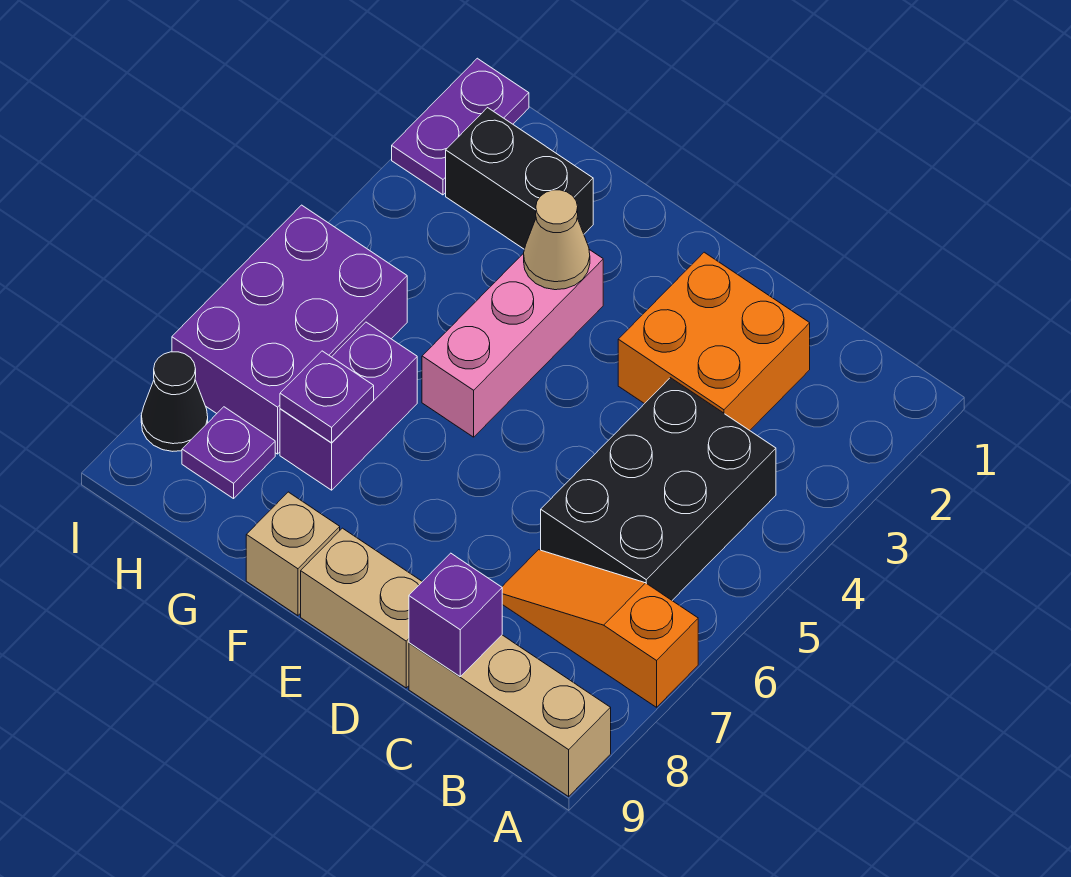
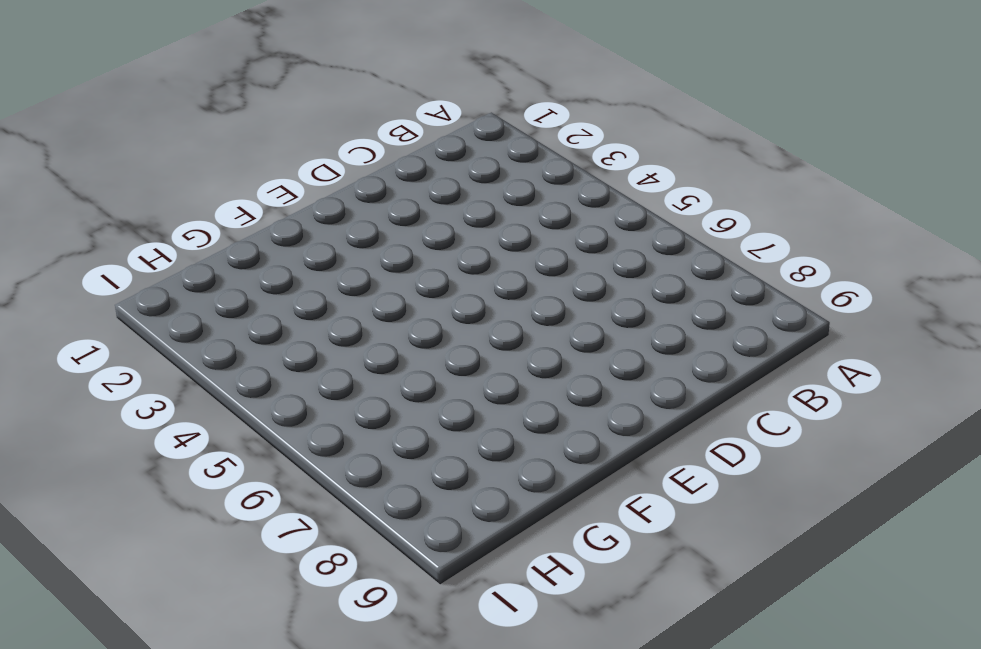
none -> orange 1x3 slope [502,550,698,707]
none -> tan 1x3 brick [409,635,611,796]
none -> black 2x3 brick [541,378,776,600]

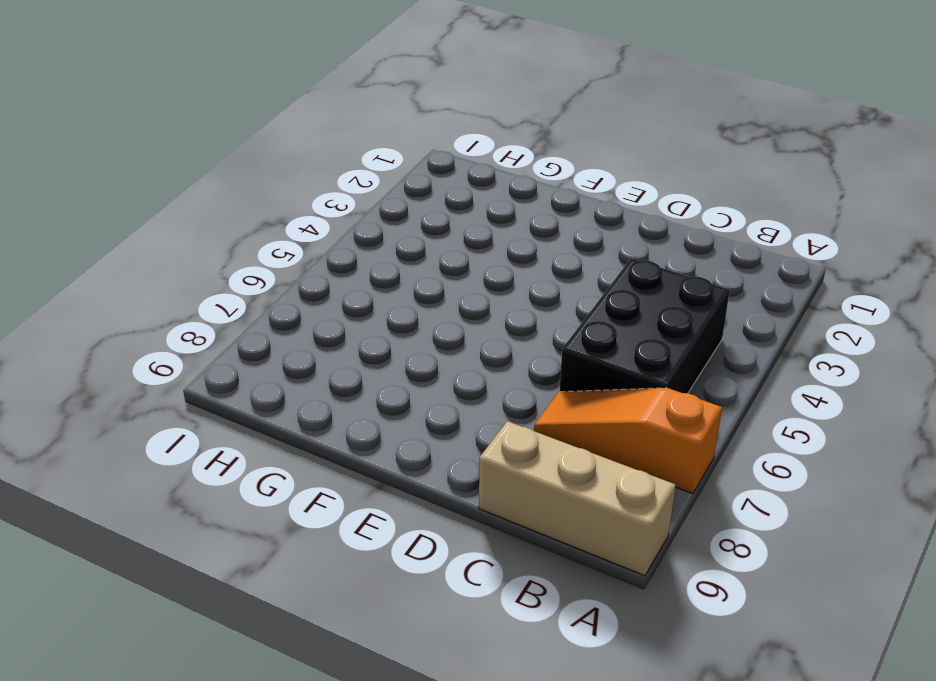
none -> orange 2x2 brick [618,252,810,430]
none -> tan 1x2 brick [301,528,422,688]
none -> pink 1x3 brick [422,250,603,437]

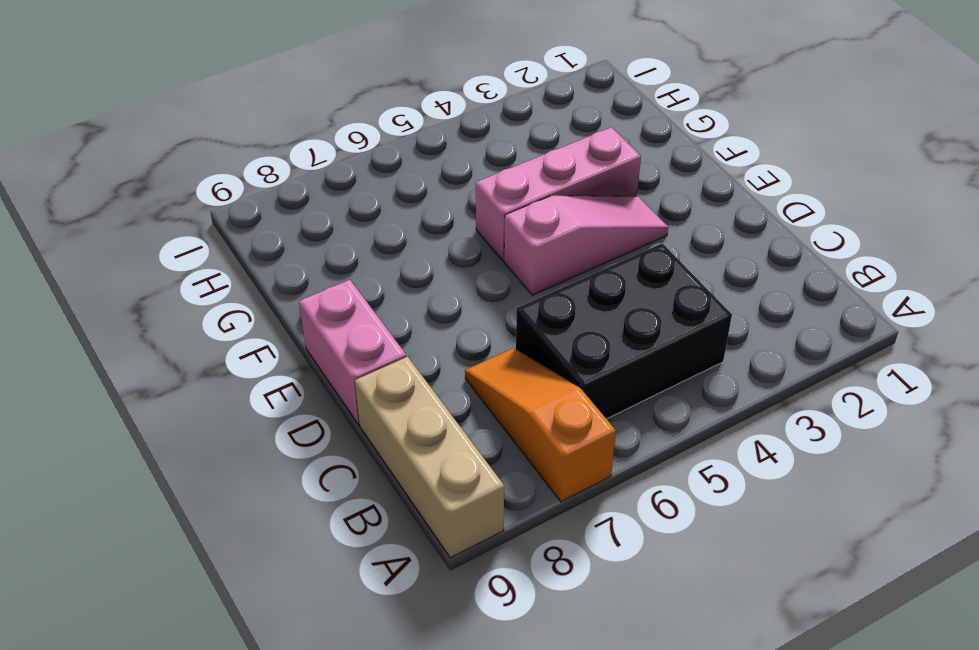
pink 1x2 brick [299,280,406,425] -> tan 1x2 brick [301,528,422,688]
pink 1x3 slope [504,196,668,295] -> none
none -> orange 2x2 brick [618,252,810,430]
none -> tan 1x1 brick [246,492,340,616]
none -> black 1x2 brick [446,108,593,249]

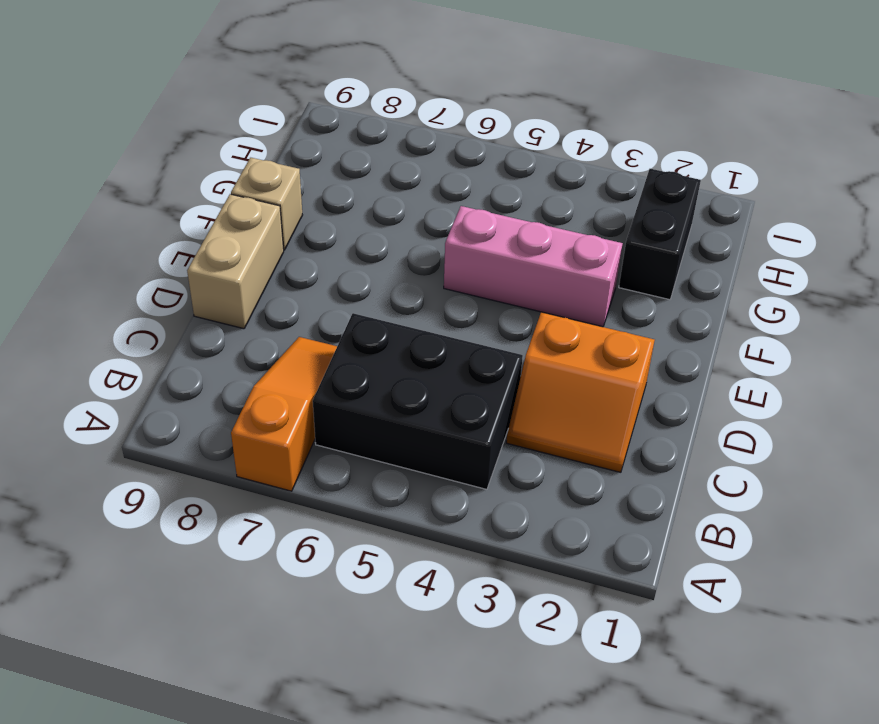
orange 2x2 slope [506,312,655,472] -> orange 2x2 brick [618,252,810,430]
none -> tan 1x3 brick [409,635,611,796]
none -> purple 1x2 brick [280,322,417,490]
none -> purple 2x3 brick [172,205,407,454]

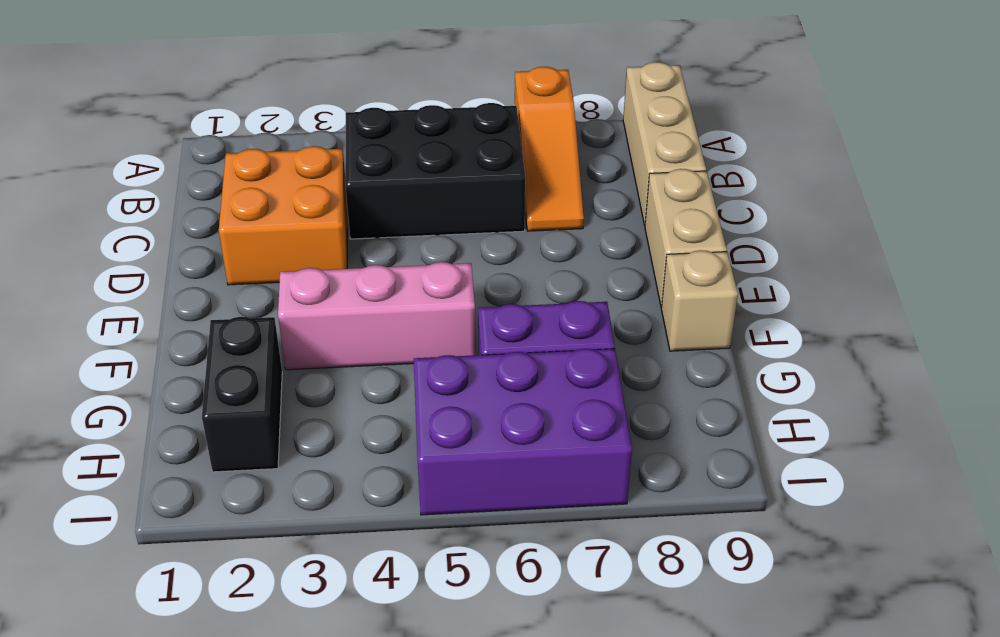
none -> purple 1x1 plate [182,407,275,499]
none -> purple 1x2 plate [392,58,529,195]
none -> black 1x1 cone [141,352,208,451]

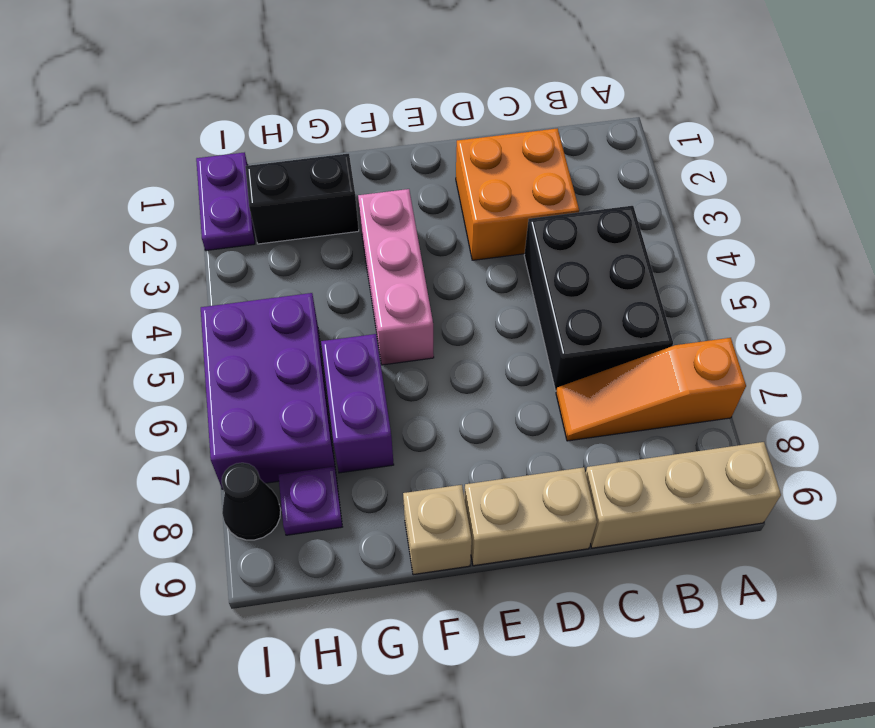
none -> purple 1x1 brick [409,553,502,676]
none -> tan 1x1 cone [524,190,590,290]
none -> purple 1x1 plate [280,351,374,443]

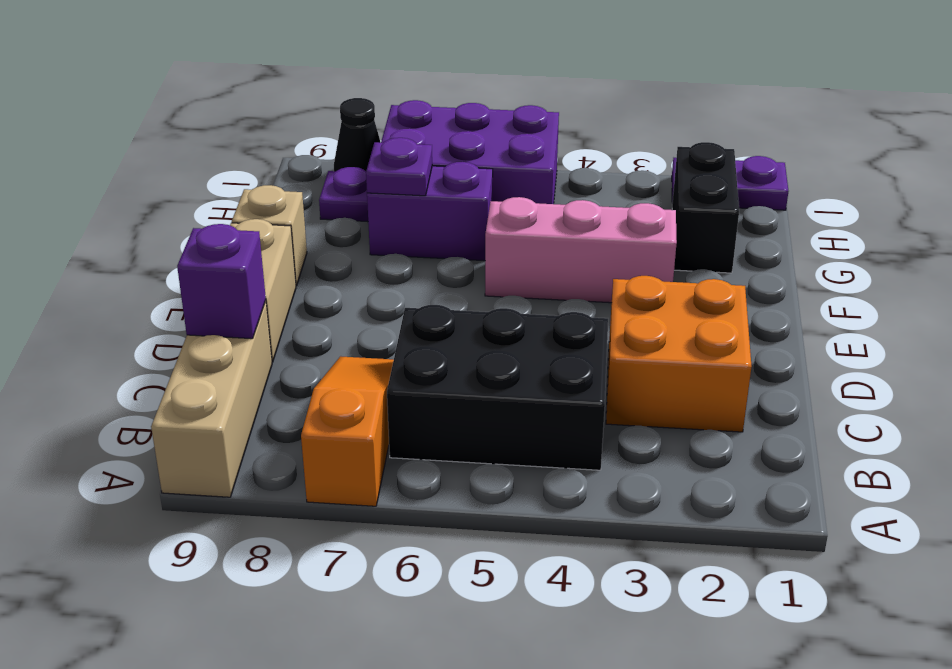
none -> tan 1x1 cone [524,190,590,290]

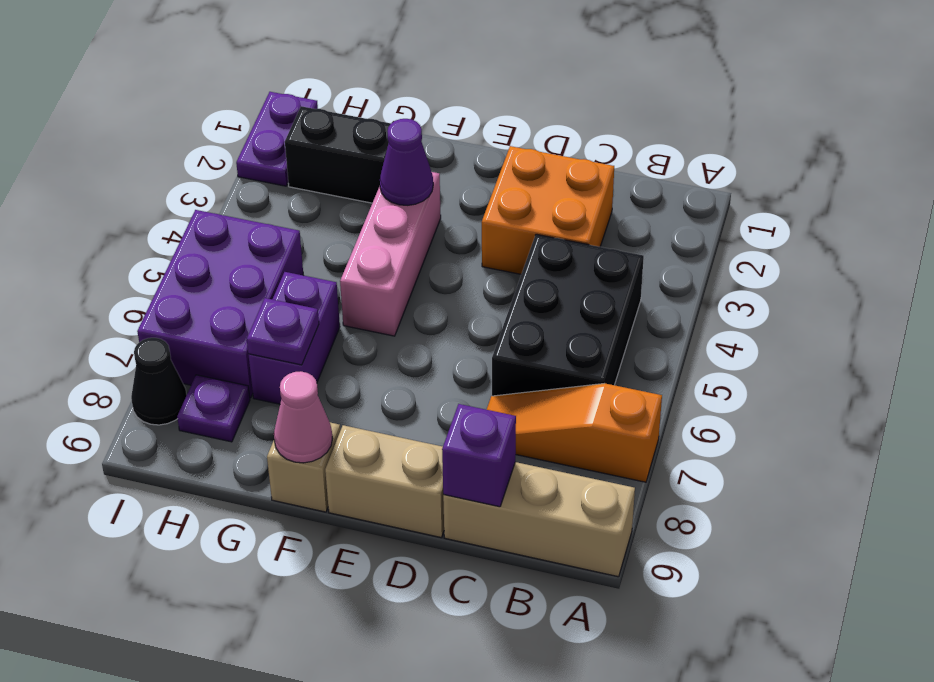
purple 1x1 cone [380,119,433,205] -> tan 1x1 cone [524,190,590,290]
pink 1x1 cone [274,371,332,463] -> none

